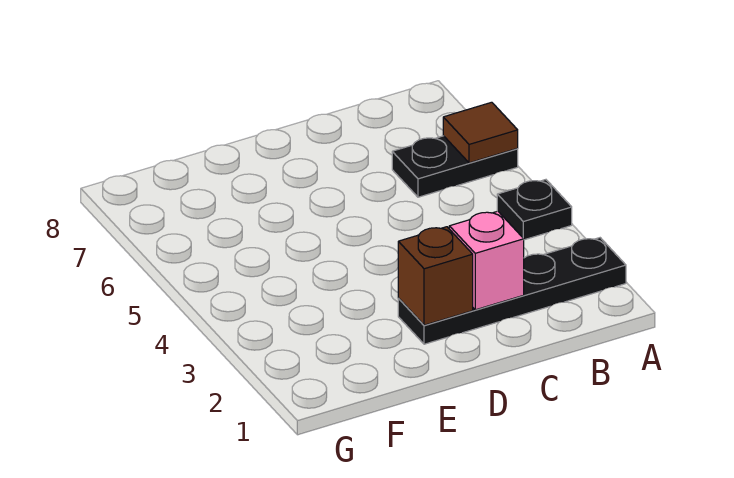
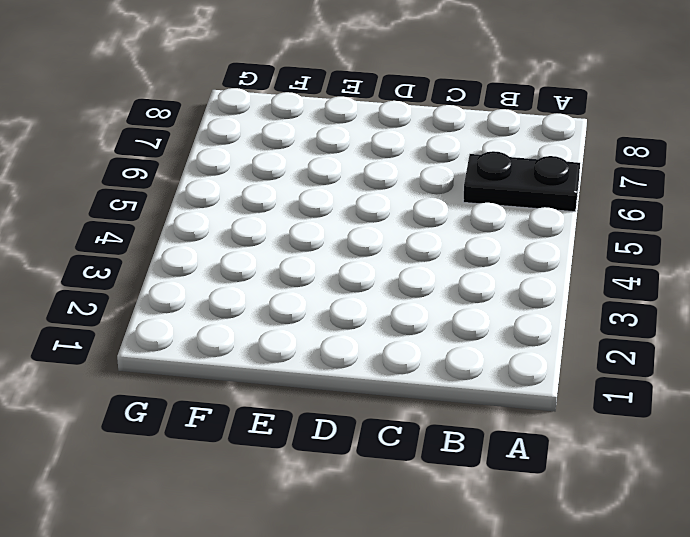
none -> black 1x4 plate [398,238,626,344]
none -> black 1x1 plate [497,180,572,240]

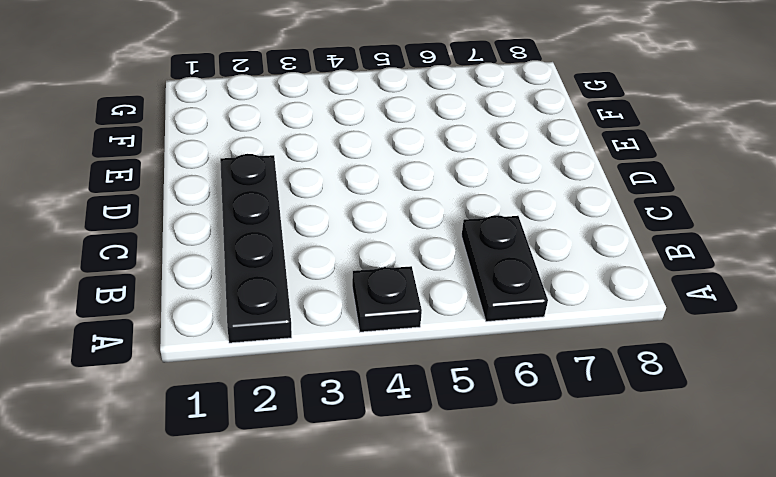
none -> brown 1x1 tile [443,102,518,163]
none -> pink 1x1 brick [449,211,524,310]

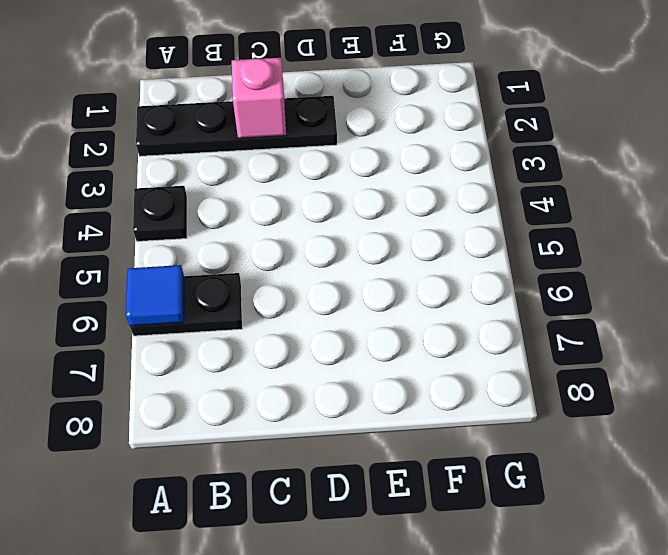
blue 1x1 tile [126,265,184,326] -> brown 1x1 tile [443,102,518,163]
none -> brown 1x1 brick [398,227,473,325]

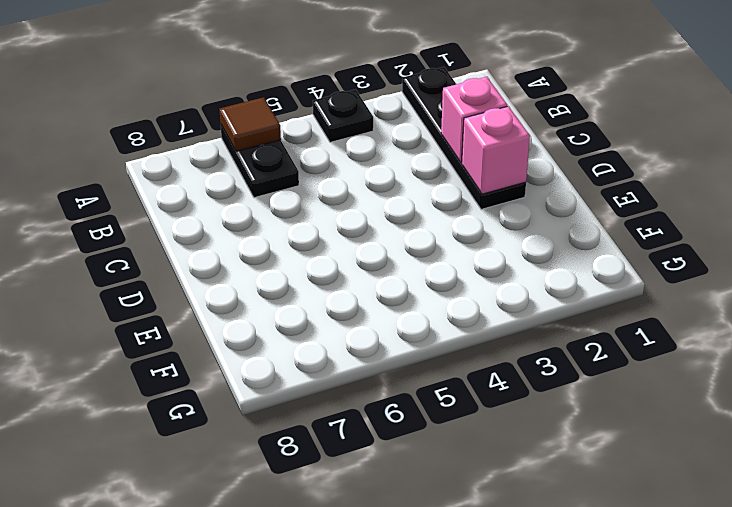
pink 1x1 brick [462,106,530,194] -> brown 1x1 brick [398,227,473,325]

